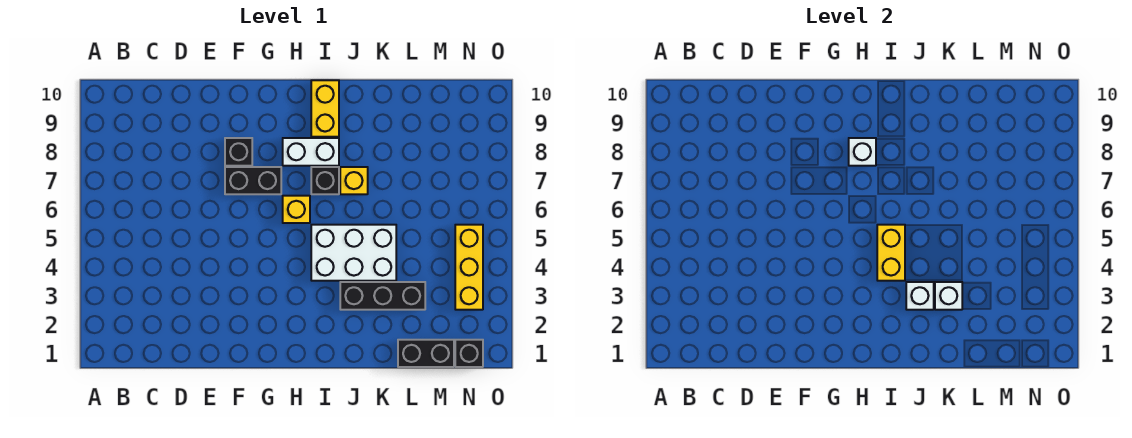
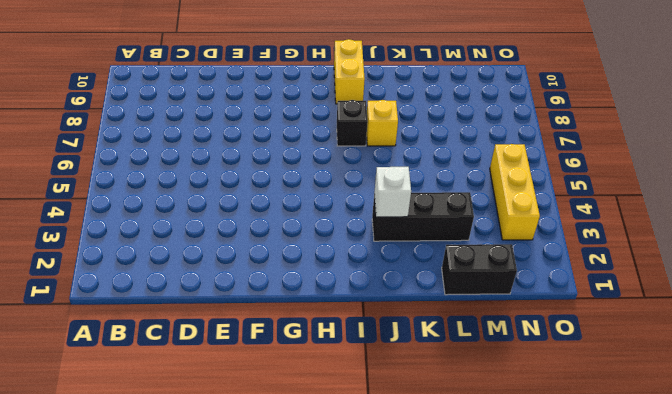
none -> black 1x2 brick [225,167,281,194]
none -> black 1x1 brick [225,138,252,166]
none -> yellow 1x1 brick [283,196,310,223]

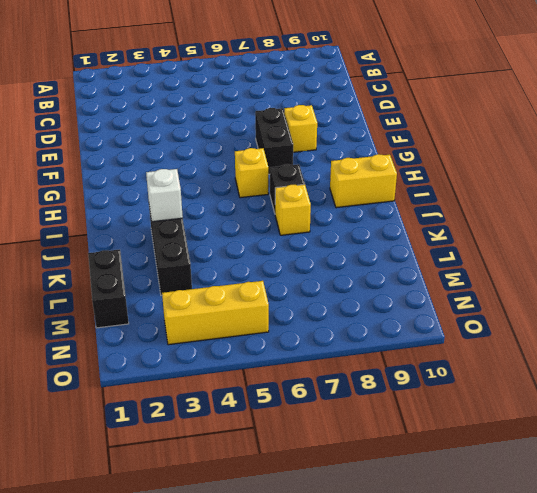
yellow 1x1 brick [284,105,317,152] -> black 1x1 brick [225,138,252,166]
none -> white 1x2 brick [283,138,339,166]
none -> white 2x3 brick [311,225,396,281]
none -> black 1x1 brick [455,340,483,367]

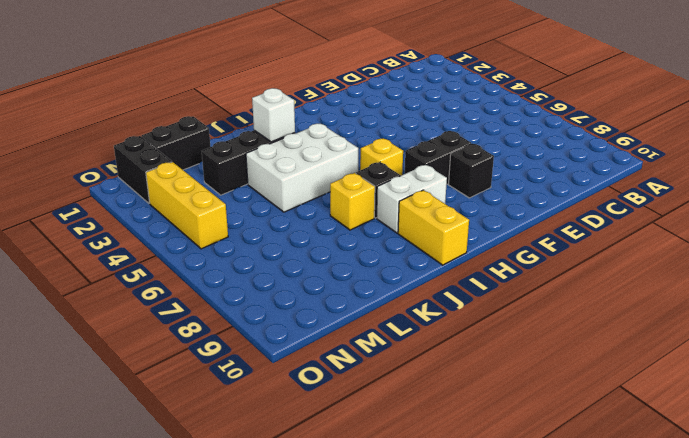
black 1x2 brick [114,136,172,204] -> black 1x1 brick [455,340,483,367]
none -> white 1x1 brick [849,138,876,166]
none -> yellow 1x2 brick [877,225,905,281]
none -> white 1x1 brick [935,282,962,310]

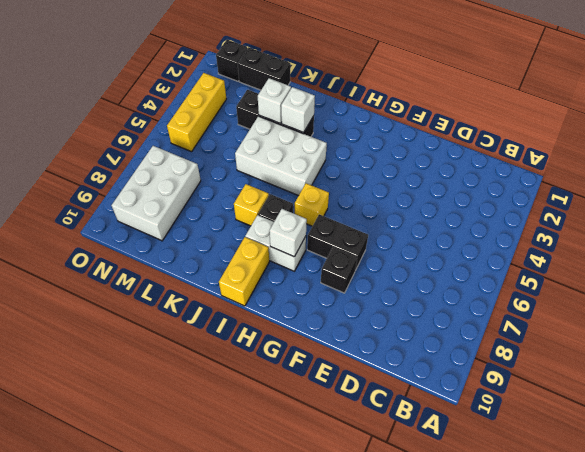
white 2x3 brick [112,146,201,241] -> none
none -> yellow 1x2 brick [877,225,905,281]

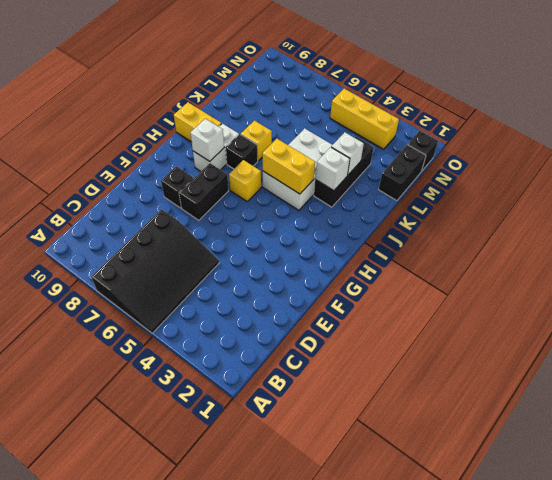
black 3x4 slope [91,209,219,333] -> none

